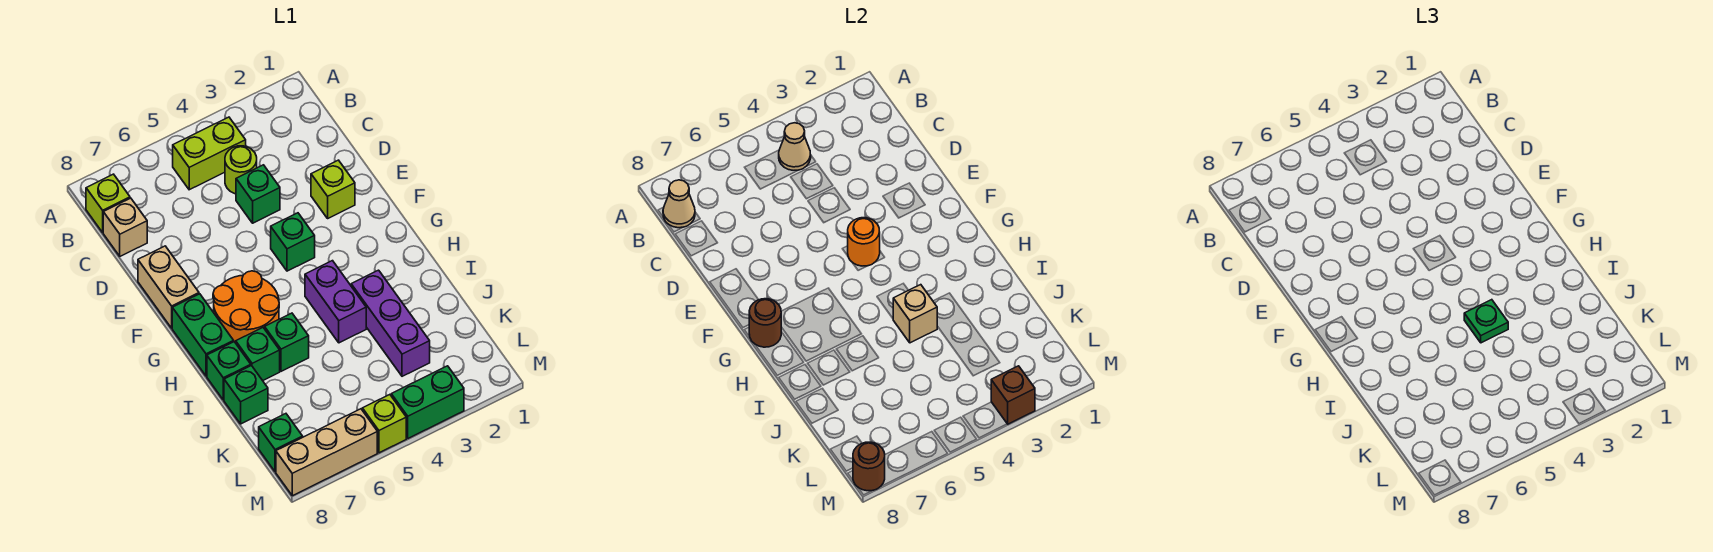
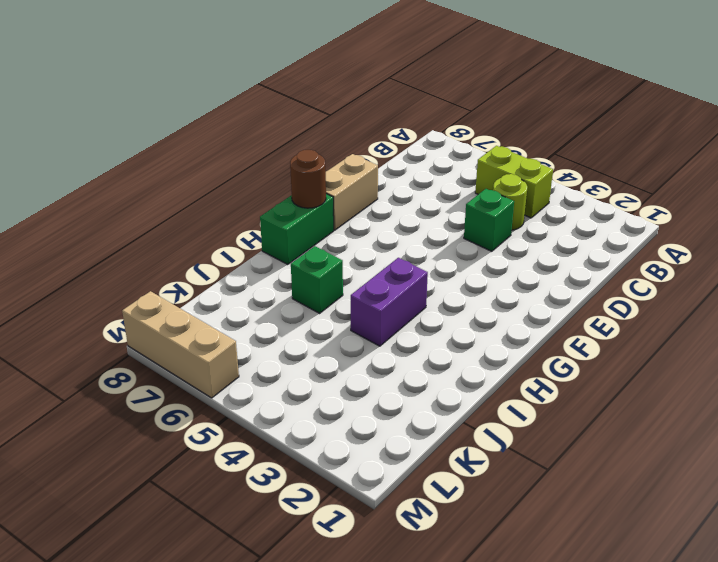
none -> lime 1x1 brick [86,174,130,232]
none -> tan 1x1 brick [103,198,147,256]
none -> lime 1x1 brick [311,160,355,218]

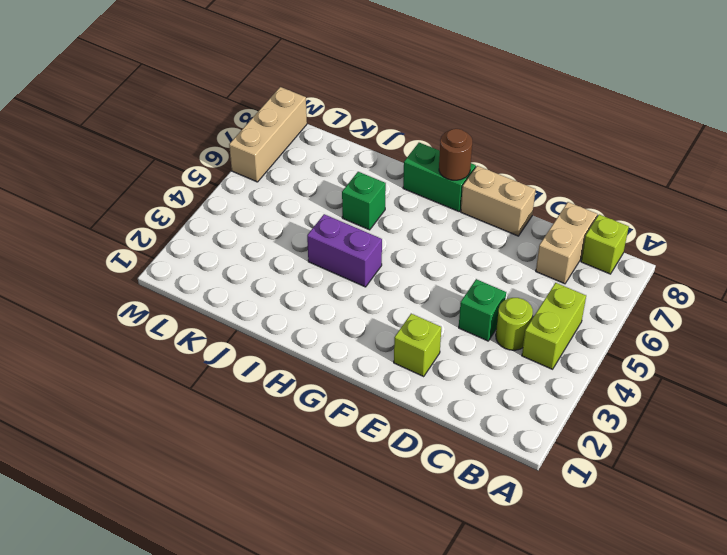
tan 1x2 brick [536,202,597,284] -> tan 1x1 brick [103,198,147,256]
none -> green 1x1 brick [271,213,315,271]
none -> orange 2x2 round brick [213,271,279,343]
none -> purple 1x3 brick [351,270,430,376]

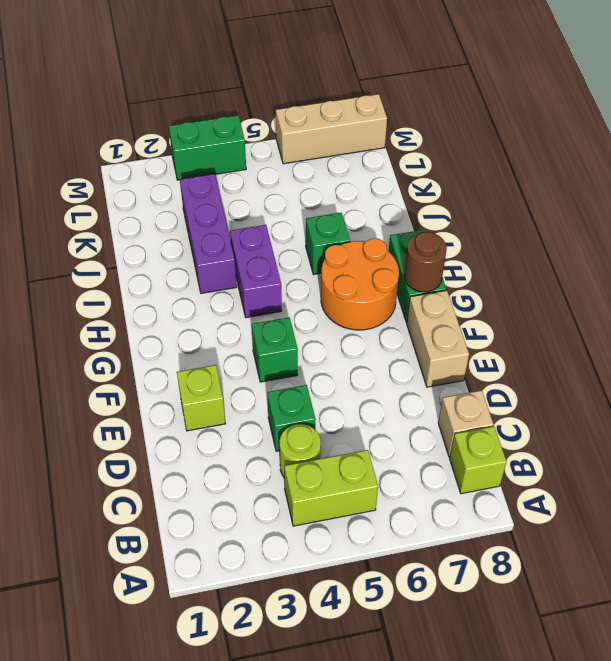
none -> green 1x1 brick [236,328,280,381]
none -> green 1x1 brick [207,342,251,400]
none -> green 1x1 brick [224,366,268,424]

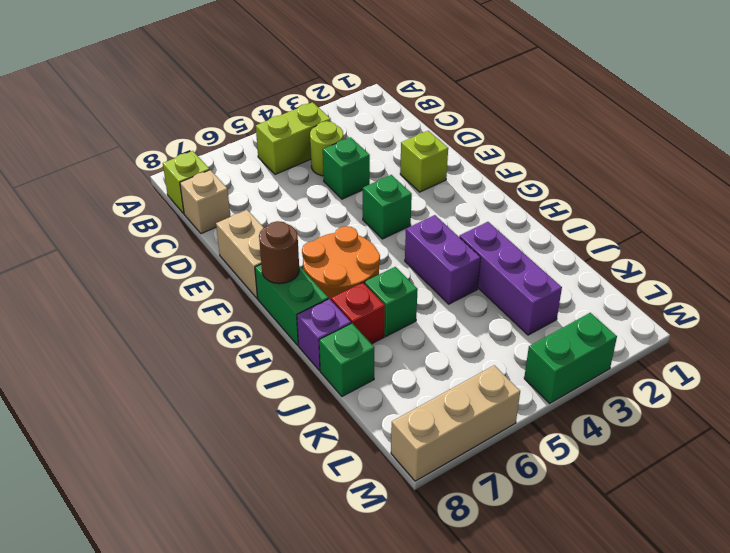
red 1x1 brick [331,283,385,344] -> green 1x1 brick [236,328,280,381]
purple 1x1 brick [297,299,351,371] -> green 1x1 brick [207,342,251,400]
none -> green 1x1 brick [259,414,303,472]
none -> lime 1x1 brick [362,395,406,453]
none -> tan 1x1 cone [779,123,811,170]

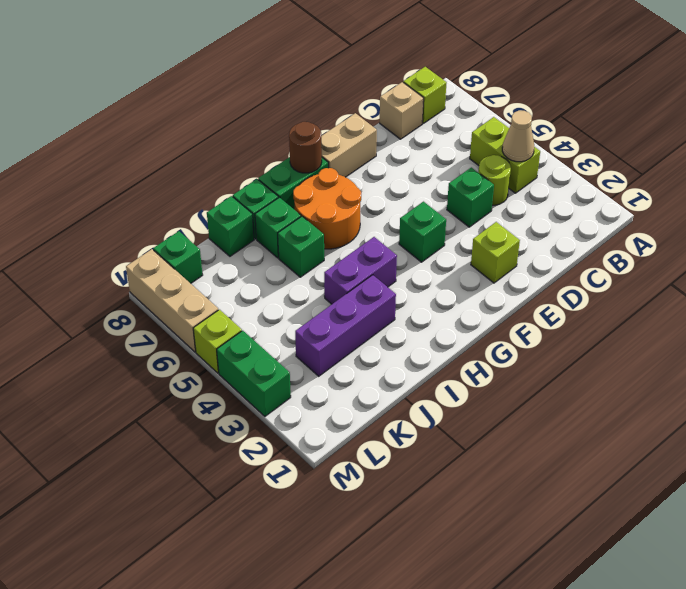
none -> tan 1x1 cone [663,180,695,228]
none -> orange 1x1 round brick [848,218,880,266]
none -> tan 1x1 brick [893,285,937,343]

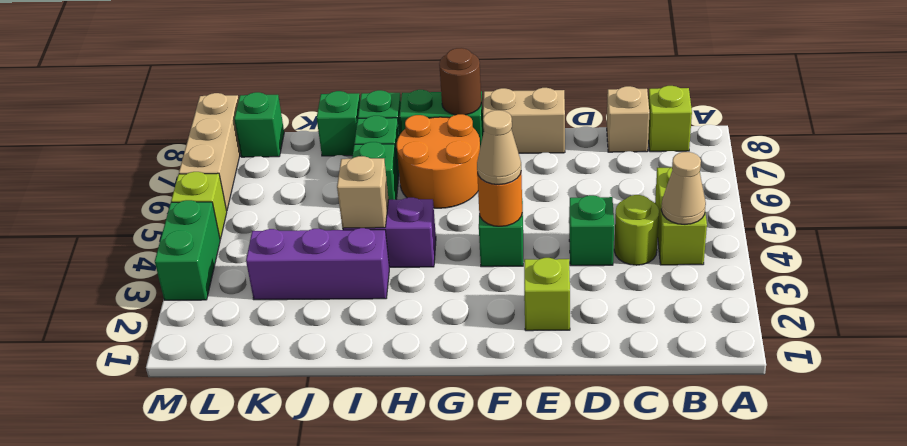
tan 1x1 cone [477,110,521,185] -> tan 1x1 cone moved to [663,180,695,228]
none -> brown 1x1 brick [991,366,1035,424]
none -> brown 1x1 round brick [853,442,885,491]
none -> green 1x1 plate [1464,300,1508,343]

